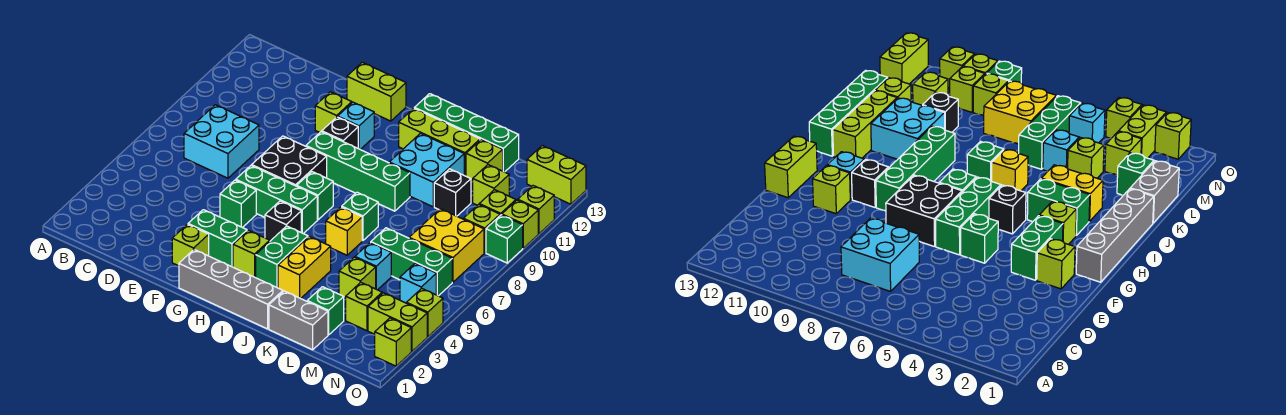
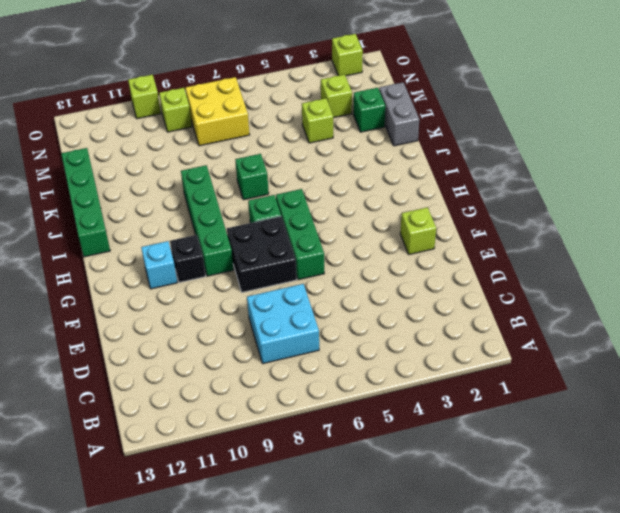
none -> green 1x2 brick [188,210,247,267]
none -> green 1x1 brick [220,180,256,228]
none -> lime 1x1 brick [315,92,352,132]
none -> lime 1x2 brick [347,62,406,121]

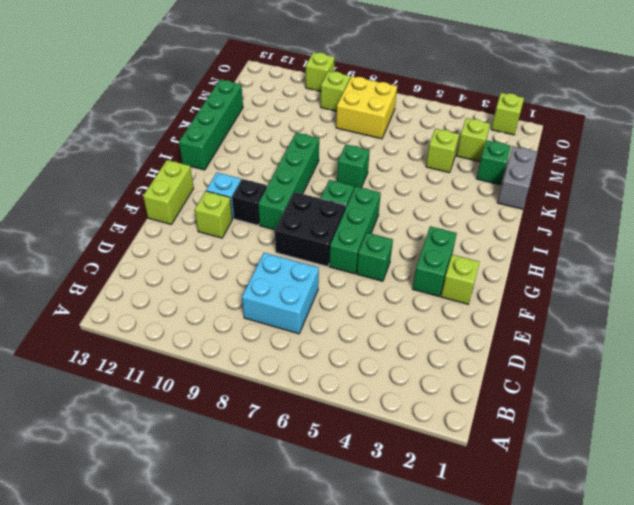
none -> grey 1x4 brick [179,250,283,329]
none -> lime 1x1 brick [233,230,270,278]
none -> black 1x1 brick [265,201,301,241]
none -> green 1x2 brick [256,226,308,288]

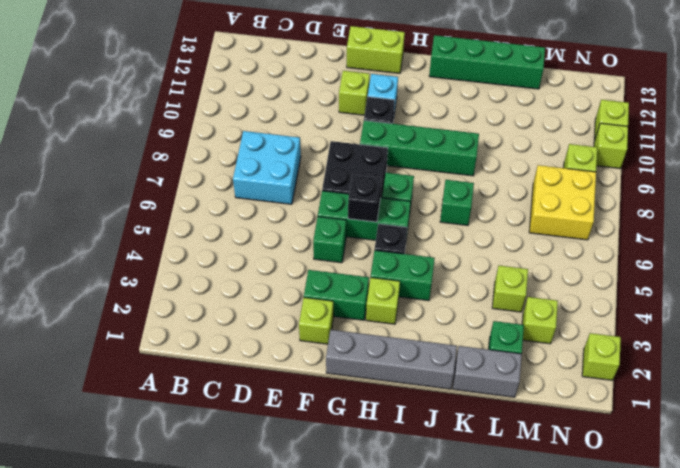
black 1x1 brick [348,175,382,222] -> black 1x1 brick moved to [434,169,471,216]
green 1x2 brick [371,250,435,301] -> green 1x2 brick turned to [256,226,308,288]
none -> lime 1x3 brick [399,108,480,176]
none -> yellow 1x2 brick [278,236,331,299]
none -> yellow 1x1 brick [326,207,362,255]
none -> cyan 2x2 brick [389,133,464,207]

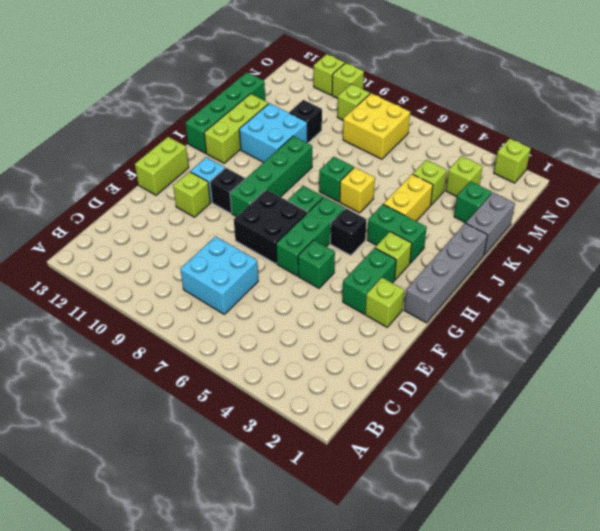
yellow 1x2 brick [384,174,433,221] -> yellow 1x2 brick turned to [278,236,331,299]
none -> cyan 1x1 brick [355,242,391,290]
none -> green 1x3 brick [371,228,452,296]
none -> lime 1x1 brick [466,139,503,181]
none -> lime 1x1 brick [473,165,509,205]

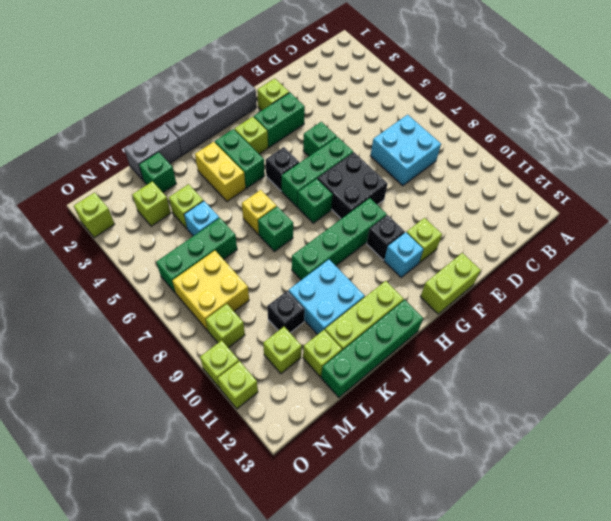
none -> lime 1x2 brick [368,293,427,351]
none -> cyan 1x1 brick [400,263,436,303]
none -> lime 1x1 brick [479,190,516,215]
none -> lime 1x2 brick [527,146,586,204]

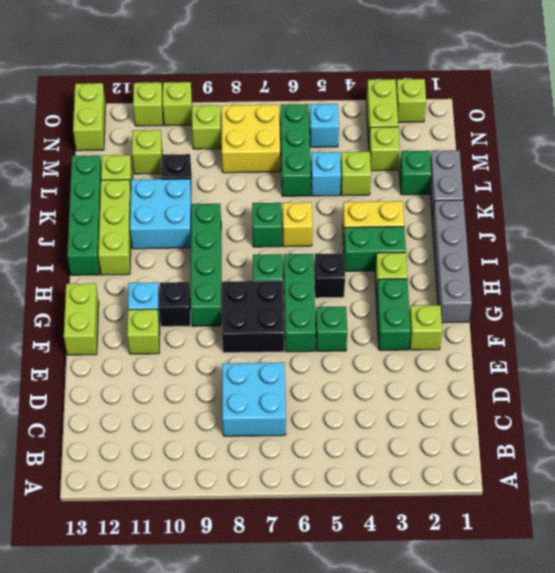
none -> lime 1x1 brick [479,190,516,215]
none -> lime 1x1 brick [407,288,443,337]
none -> green 1x1 brick [486,215,523,263]

